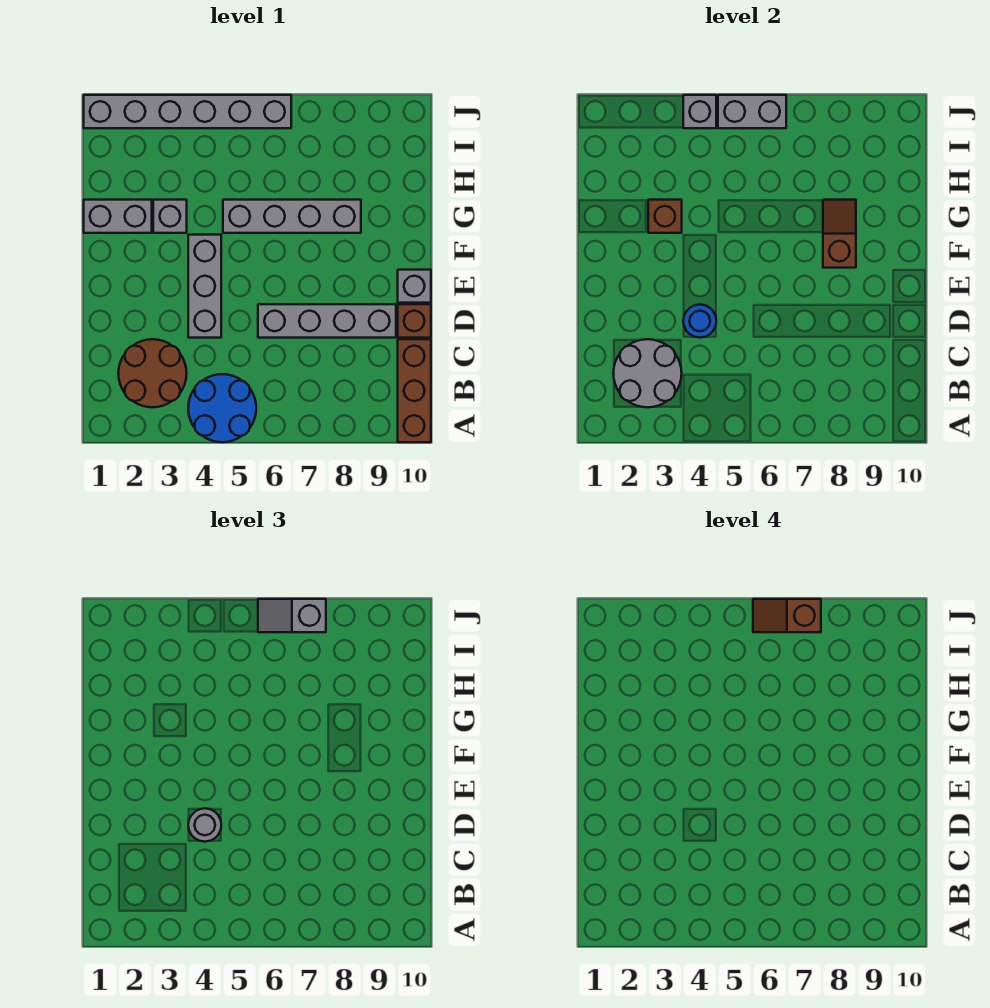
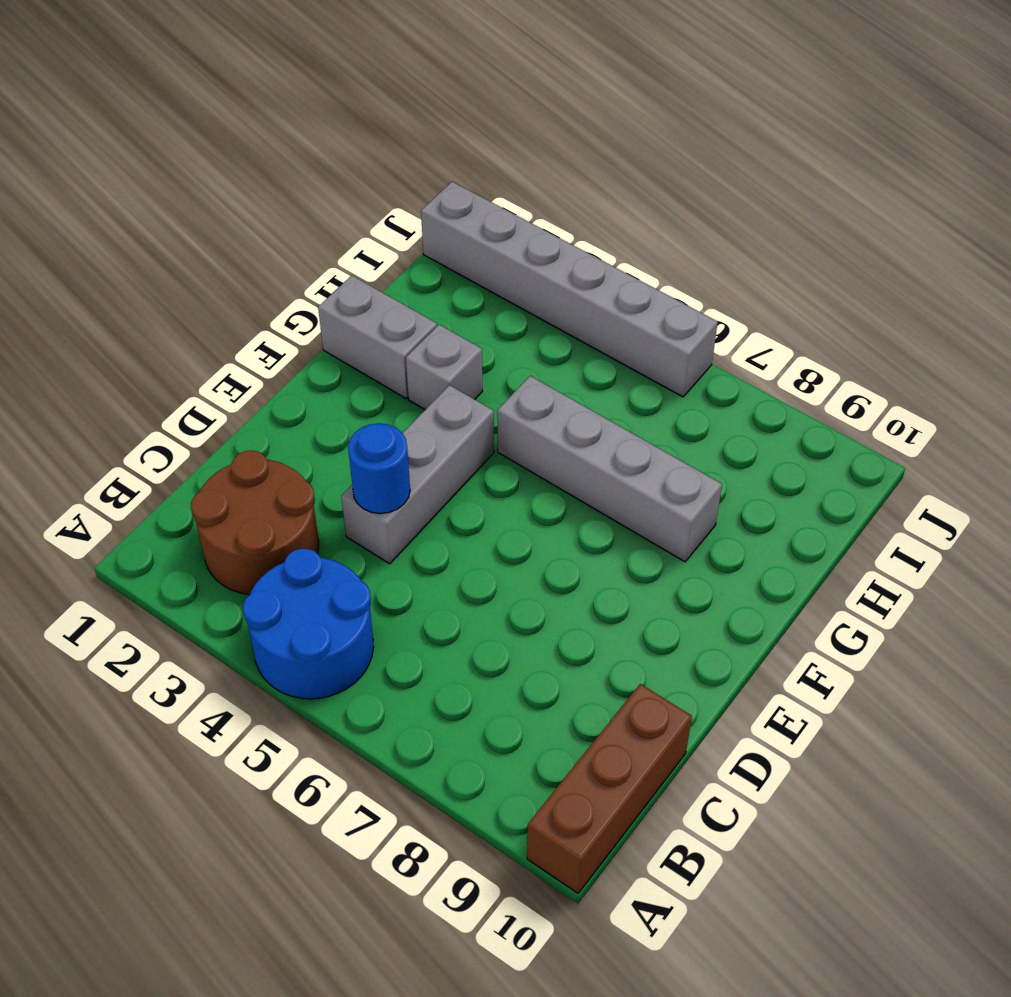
none -> grey 1x4 brick [258,304,396,338]
none -> brown 1x1 brick [398,304,431,338]
none -> grey 1x1 brick [398,270,431,303]

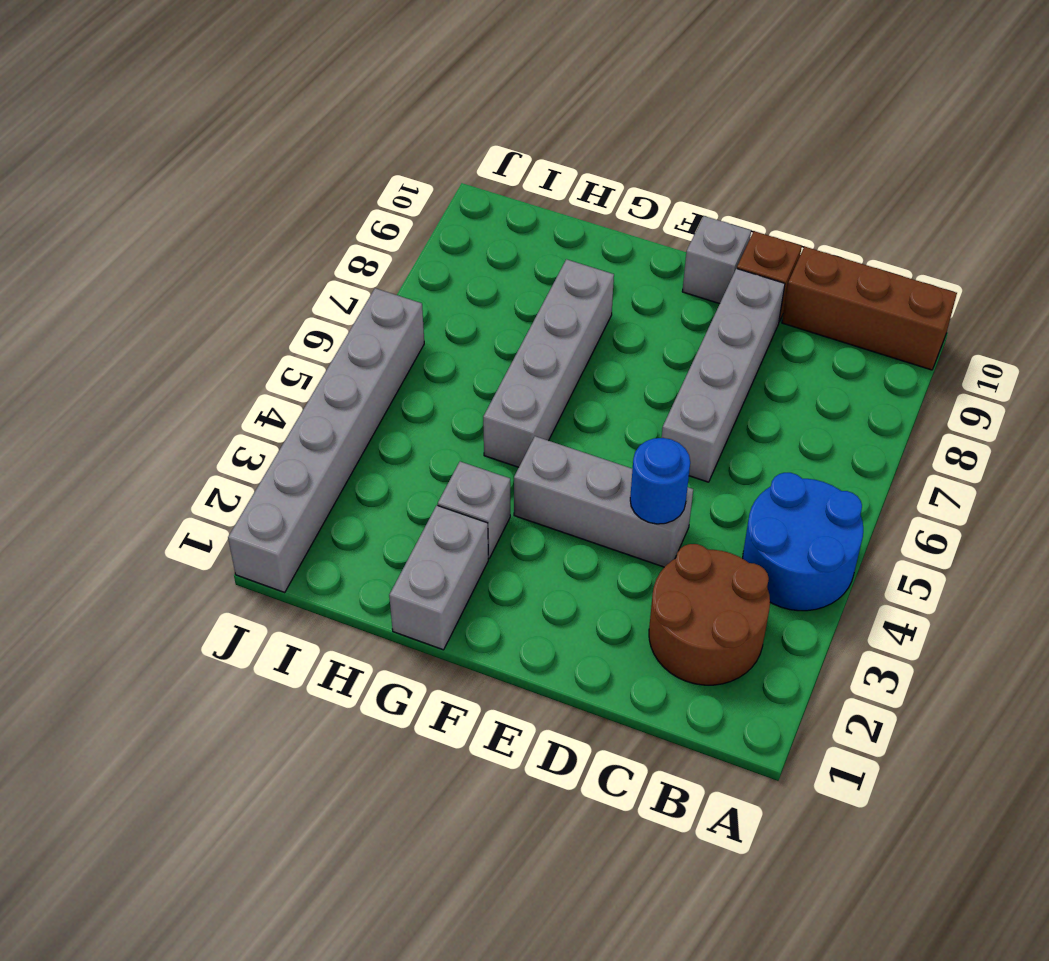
none -> grey 2x2 round brick [613,339,682,407]
none -> brown 1x2 slope [823,200,856,268]
none -> brown 1x1 brick [648,200,682,233]

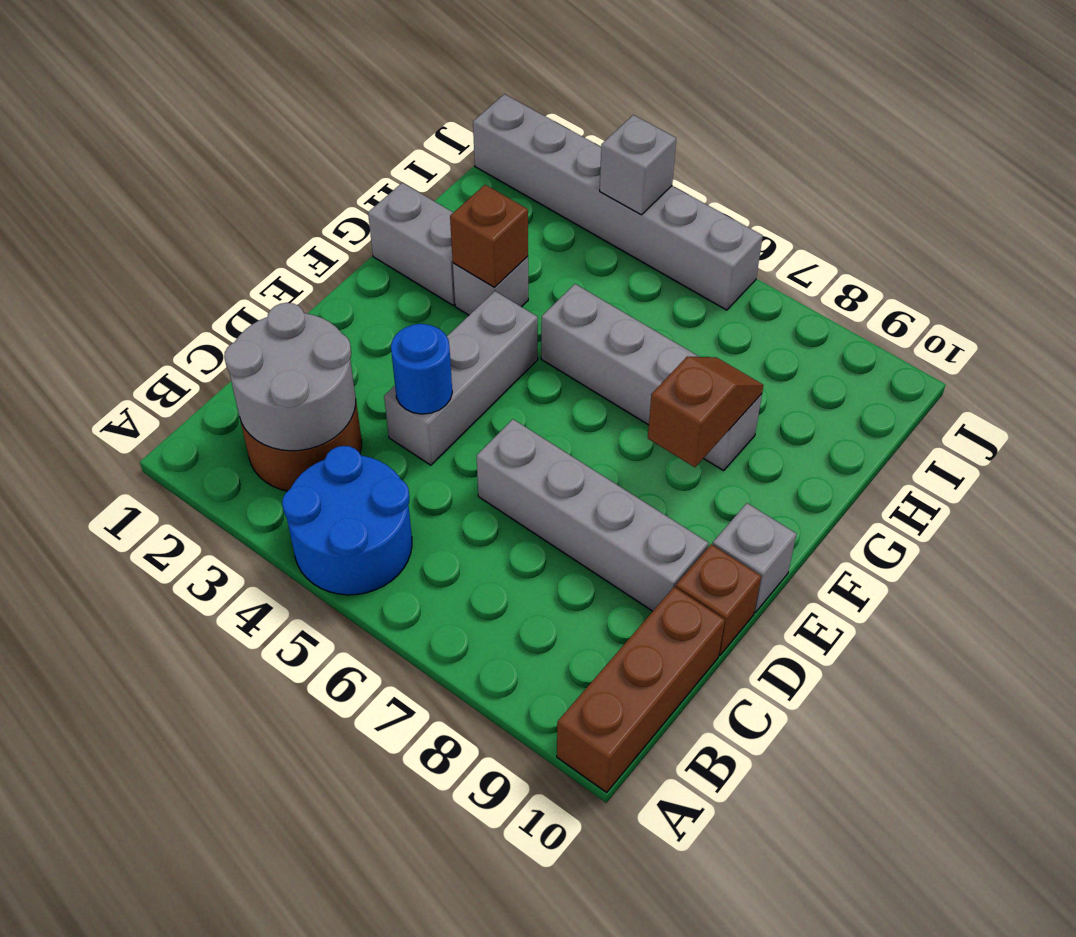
none -> grey 1x2 brick [718,95,786,128]
none -> grey 1x1 round brick [188,808,221,842]
none -> grey 1x2 slope [258,599,326,632]

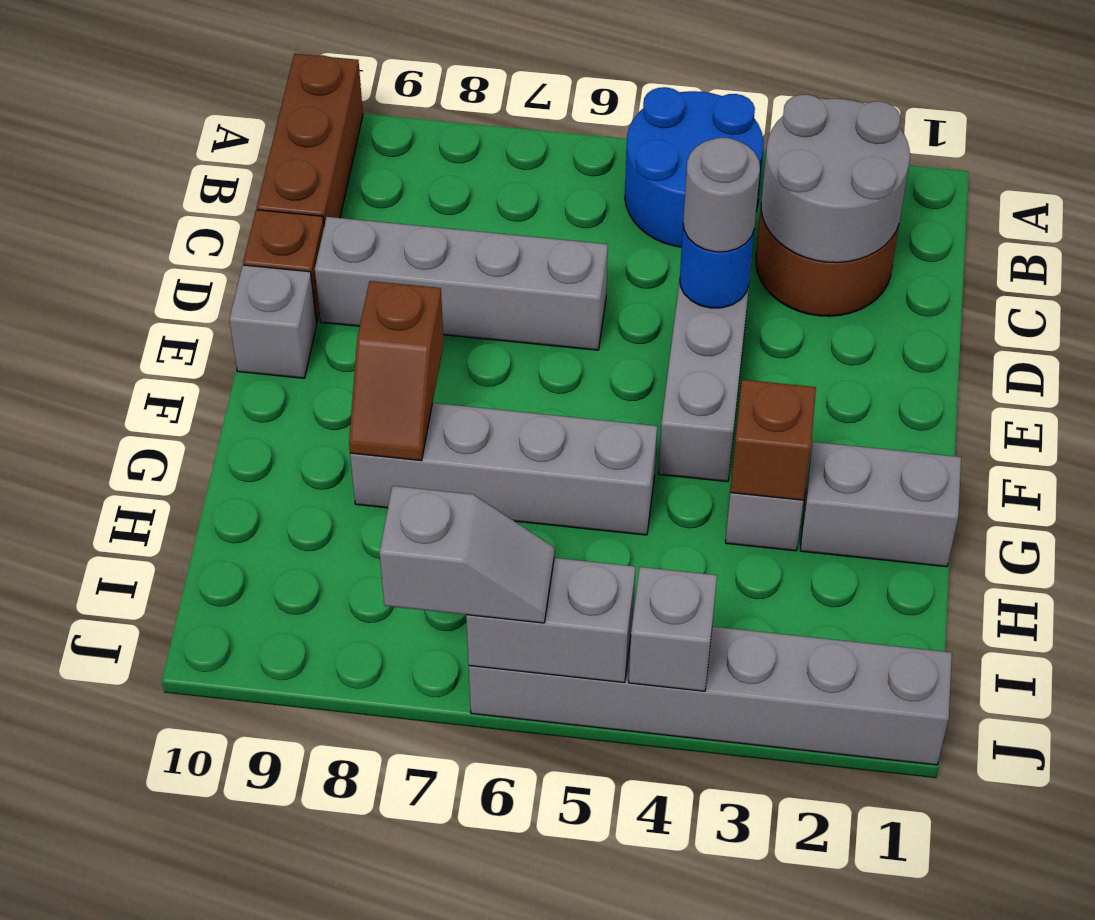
none -> brown 1x2 slope [753,599,821,632]

